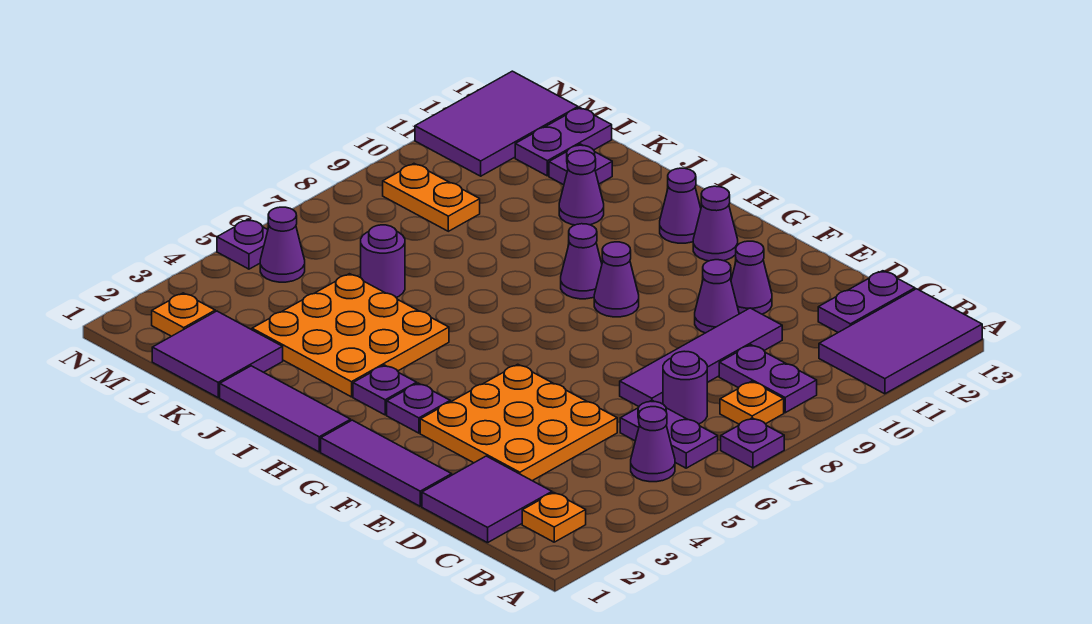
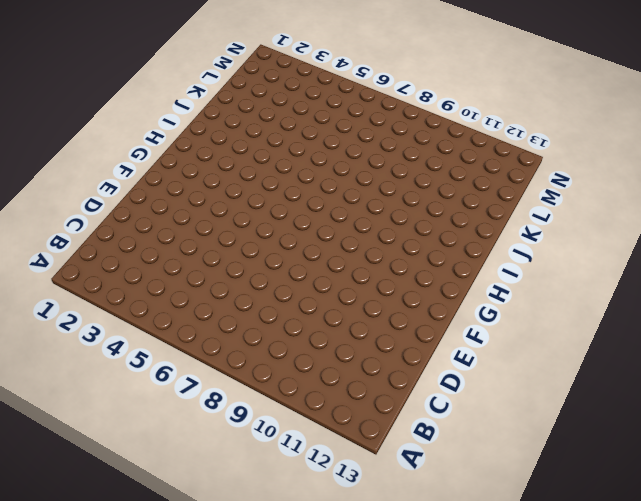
none -> purple 1x1 plate [721,418,784,468]
none -> purple 2x3 tile [819,289,982,394]
none -> orange 1x1 plate [522,492,586,542]
none -> purple 1x1 cone [631,407,675,482]

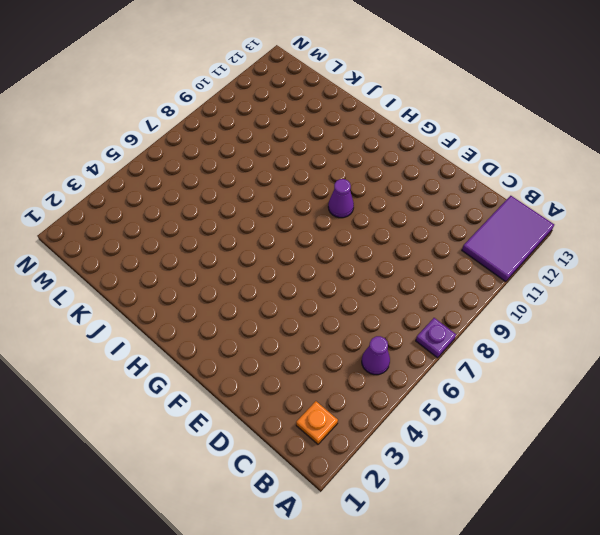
none -> purple 1x2 plate [620,400,718,468]
none -> orange 1x1 plate [720,381,784,424]
none -> purple 1x2 plate [719,345,817,413]
none -> purple 2x2 tile [422,456,552,543]

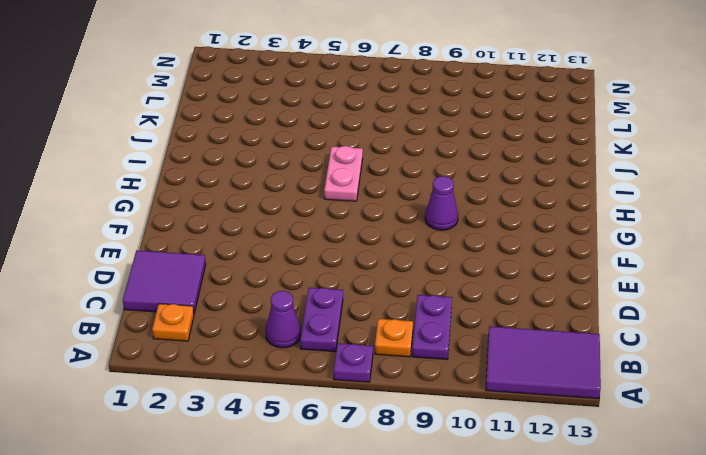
pink 1x2 plate [324,146,363,201] -> none
none -> purple 1x1 round brick [663,351,707,424]
none -> purple 1x2 plate [818,271,915,332]
none -> orange 3x3 plate [420,364,617,481]
none -> purple 1x4 tile [620,308,782,406]

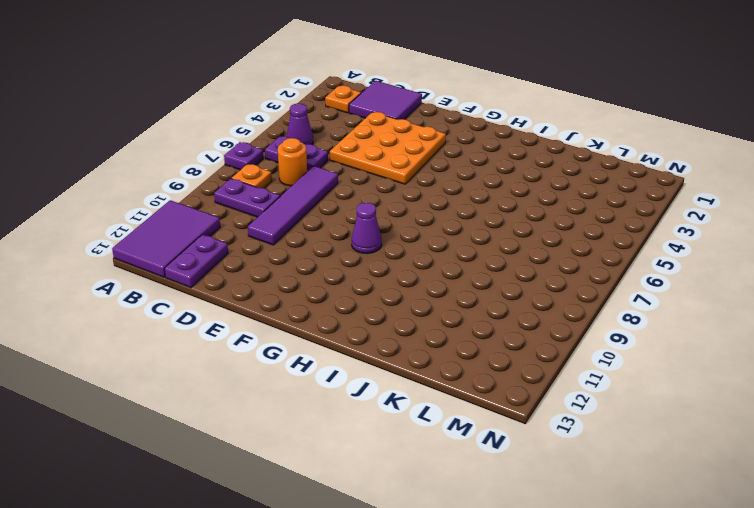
orange 1x1 round brick [278,138,307,186] -> purple 1x1 round brick [663,351,707,424]
none -> purple 1x3 tile [321,420,452,506]
none -> purple 1x1 cone [695,260,739,333]
none -> purple 1x1 cone [731,241,772,314]
none -> purple 1x1 plate [387,383,450,433]

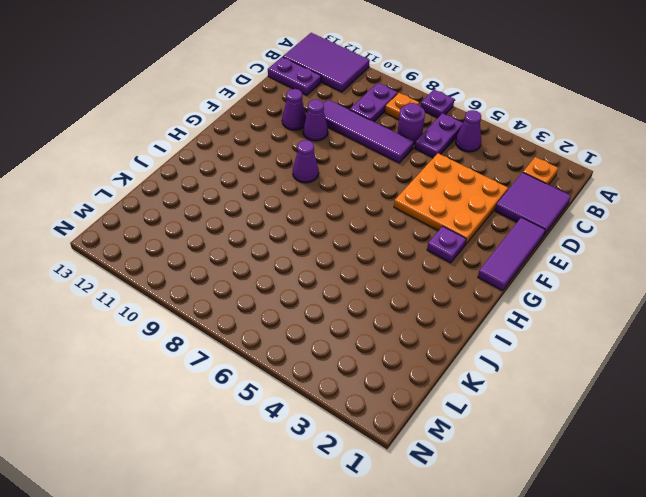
none -> purple 1x1 cone [693,186,738,261]
none -> purple 1x3 tile [220,366,351,452]
none -> purple 1x1 plate [353,365,417,415]
none -> purple 1x1 cone [561,224,602,299]

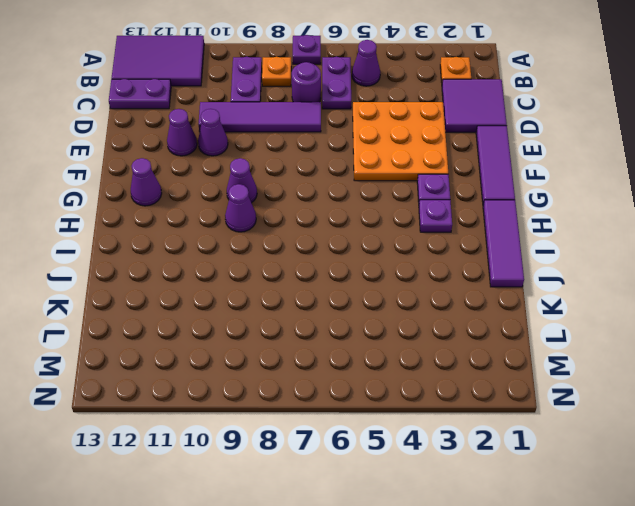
none -> purple 1x1 cone [660,168,701,243]
none -> orange 3x3 plate [252,274,449,397]
none -> purple 1x1 cone [559,151,604,225]
none -> purple 2x2 tile [152,311,283,397]

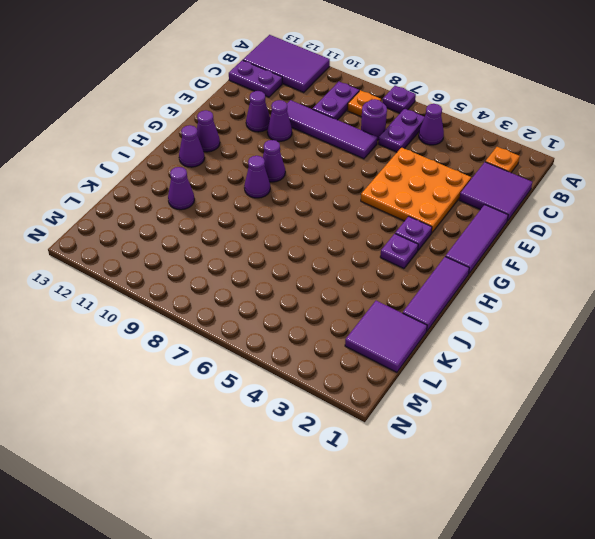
none -> orange 3x3 plate [252,274,449,397]
none -> purple 1x1 round brick [361,225,405,297]
none -> purple 1x1 plate [549,144,612,185]
none -> orange 1x2 plate [383,164,480,231]

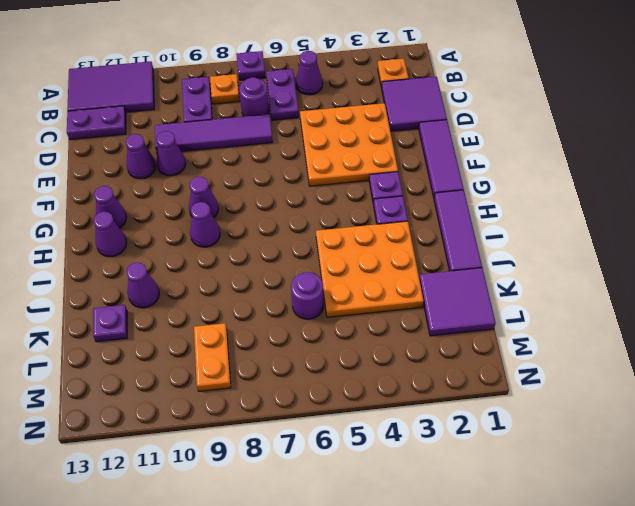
none -> purple 1x2 plate [515,108,612,176]
none -> orange 1x1 plate [152,293,215,336]
none -> purple 1x1 cone [260,207,305,282]
none -> purple 2x3 tile [415,71,578,176]

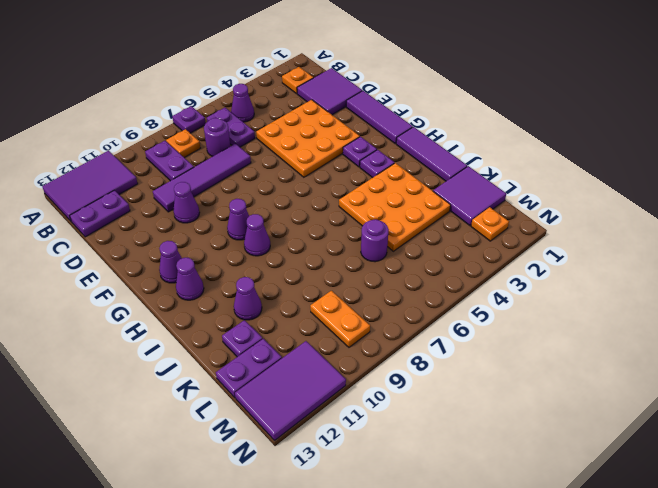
none -> purple 1x1 cone [731,241,772,314]
none -> purple 1x1 cone [260,207,305,282]
none -> purple 1x1 plate [217,219,268,269]

